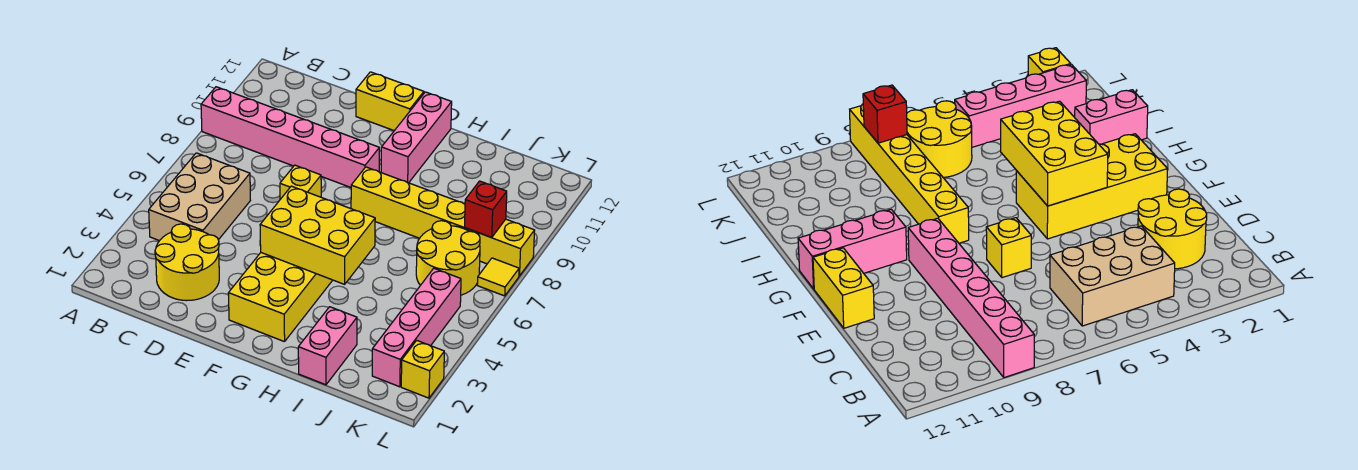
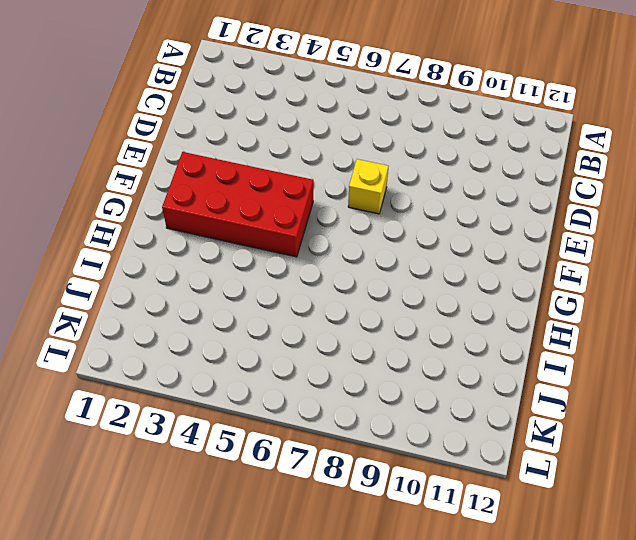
red 2x4 brick [162,152,313,257] -> yellow 2x4 brick [228,253,332,342]
none -> pink 1x6 brick [201,87,379,187]
none -> tan 2x3 brick [149,153,250,241]
none -> yellow 2x2 round brick [155,224,219,301]

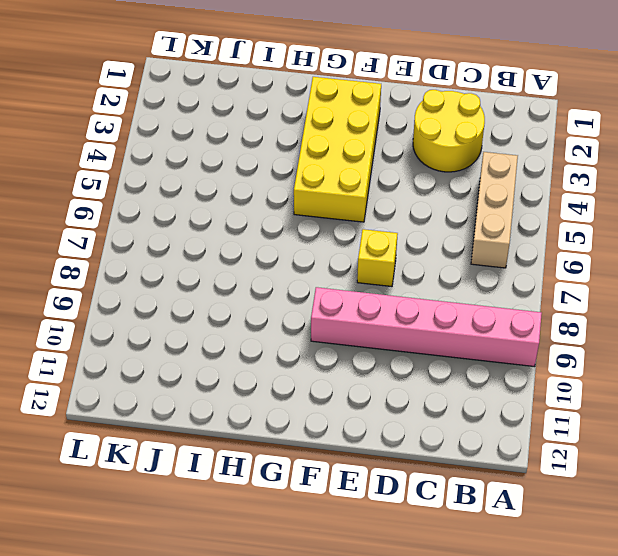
tan 1x3 brick [471,152,518,268] -> tan 2x3 brick [149,153,250,241]
none -> yellow 1x2 brick [356,72,424,131]
none -> yellow 1x6 brick [351,167,535,276]
none -> pink 1x3 brick [381,92,452,183]

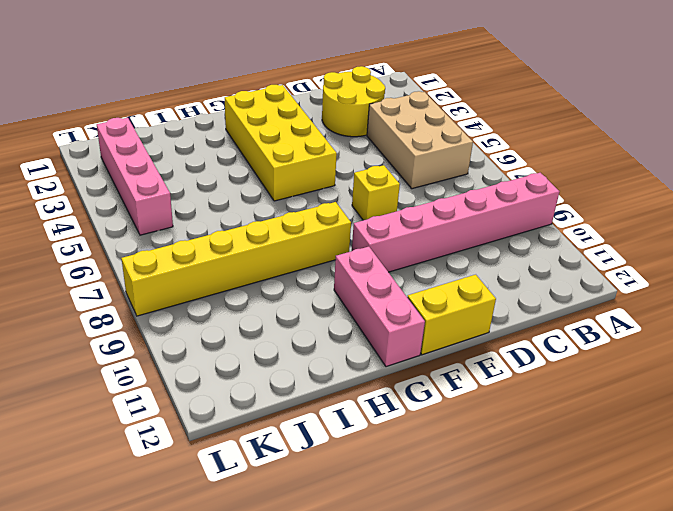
none -> pink 1x2 brick [298,307,357,385]
none -> yellow 2x2 round brick [416,221,480,295]
none -> yellow 1x1 brick [401,340,444,398]

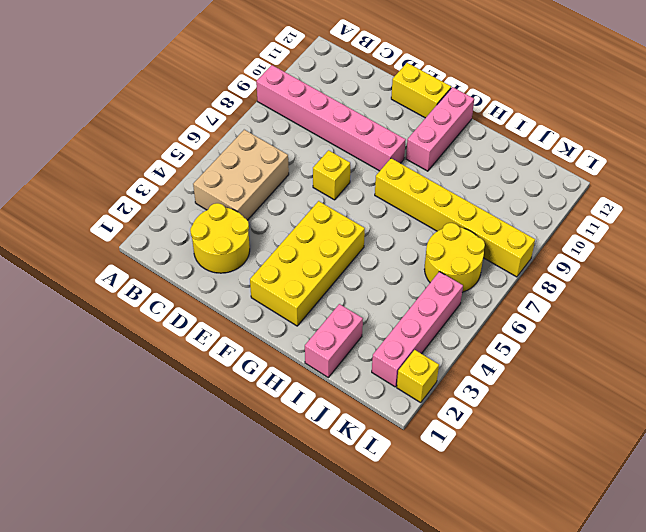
none -> yellow 1x1 tile [477,258,519,296]
none -> yellow 2x3 brick [260,186,375,284]
none -> red 1x1 brick [465,181,507,238]

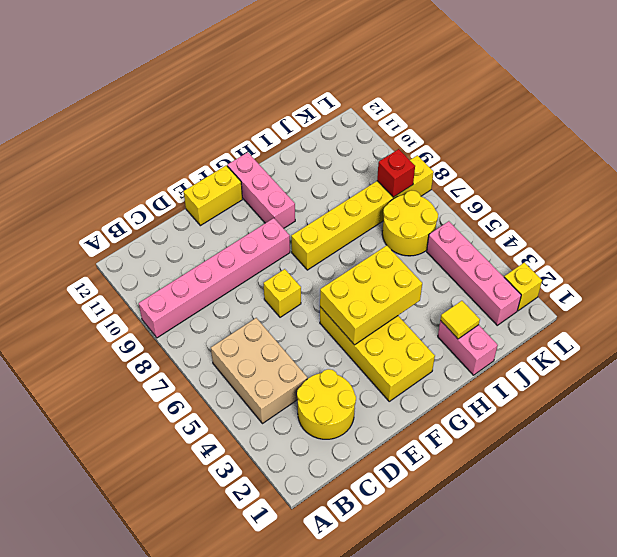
yellow 1x1 tile [440,301,480,339] -> yellow 1x1 tile moved to [477,258,519,296]

